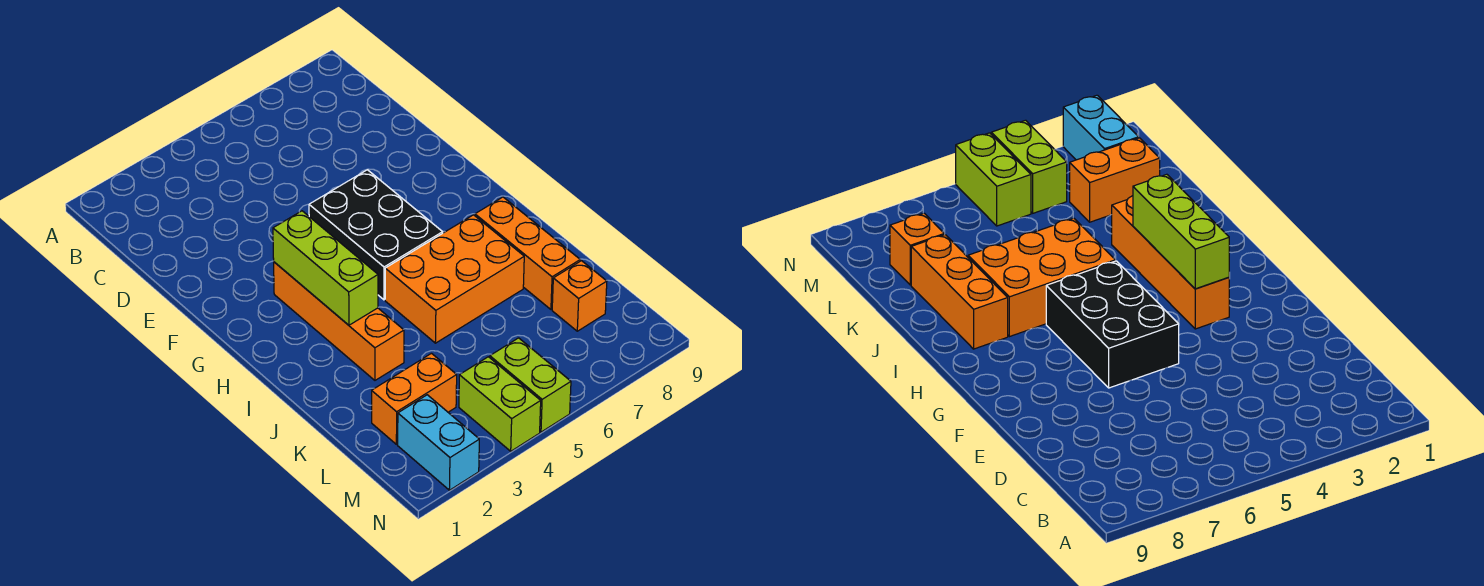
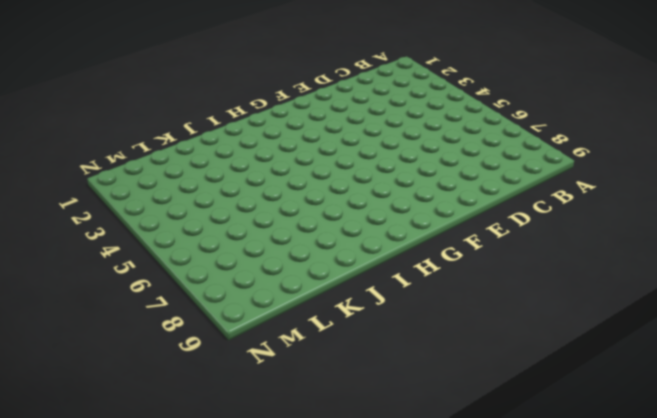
none -> black 2x3 brick [309,170,443,300]
none -> orange 1x4 brick [274,262,404,380]

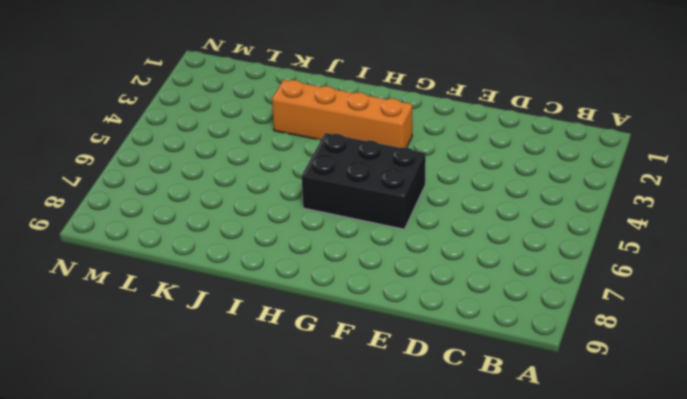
none -> orange 2x3 brick [385,215,524,343]
none -> orange 1x3 brick [475,197,580,309]

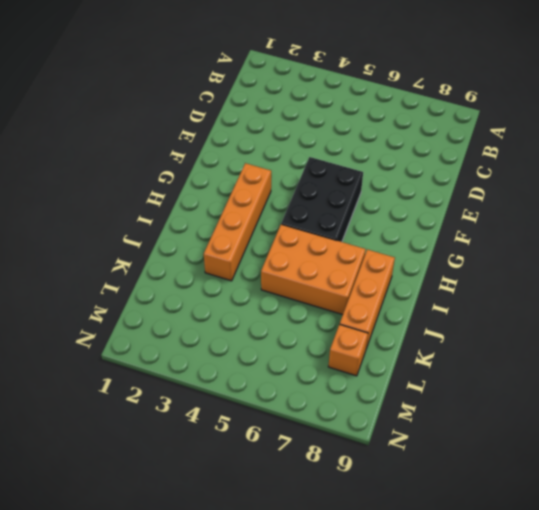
none -> orange 1x2 brick [372,353,457,444]
none -> cyan 1x2 brick [398,395,479,490]

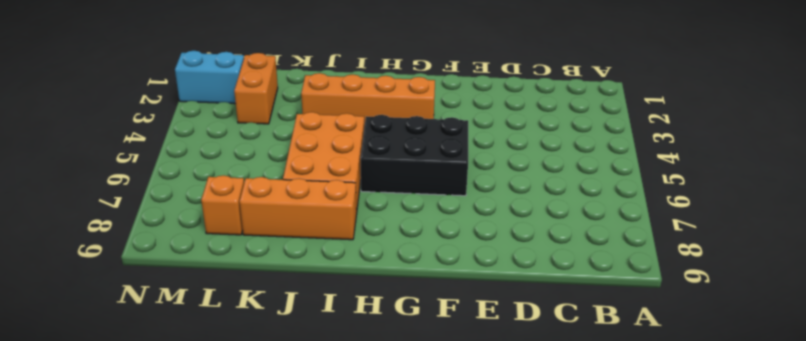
none -> lime 1x2 brick [459,357,541,451]
none -> lime 1x2 brick [490,338,571,432]

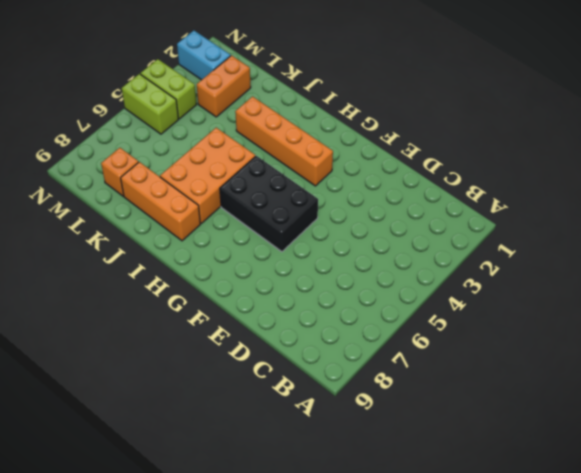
none -> lime 1x3 brick [273,211,378,325]

